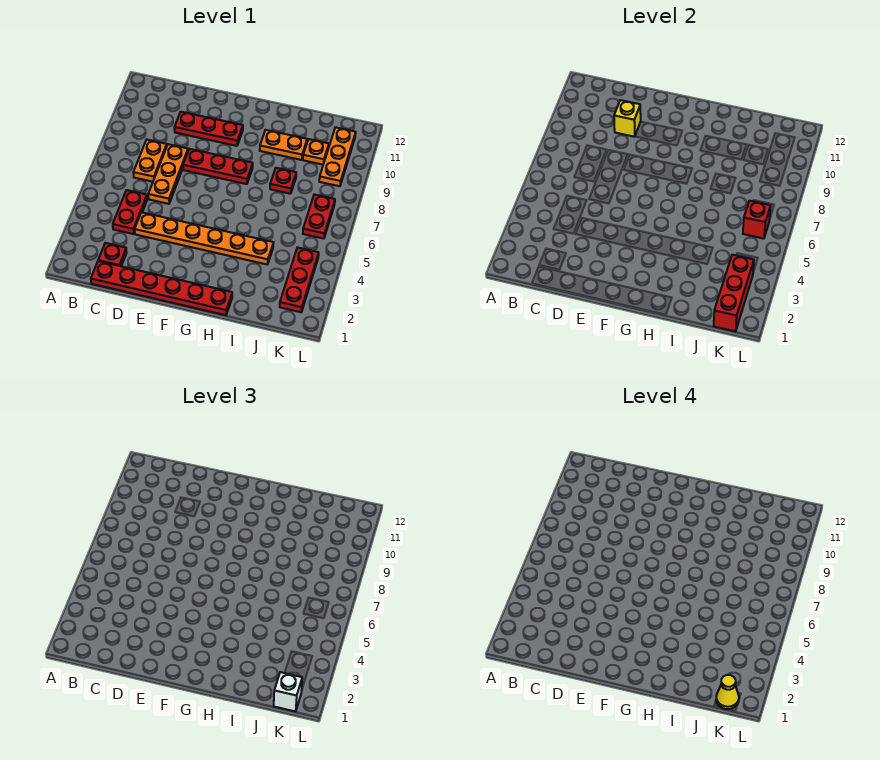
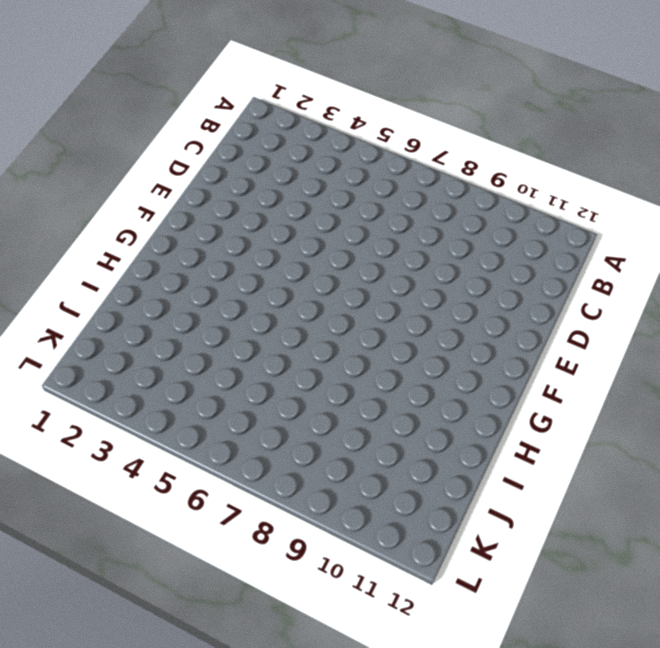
none -> red 1x6 plate [91,261,232,315]
none -> red 1x1 plate [98,243,127,266]
none -> red 1x2 plate [113,190,147,234]

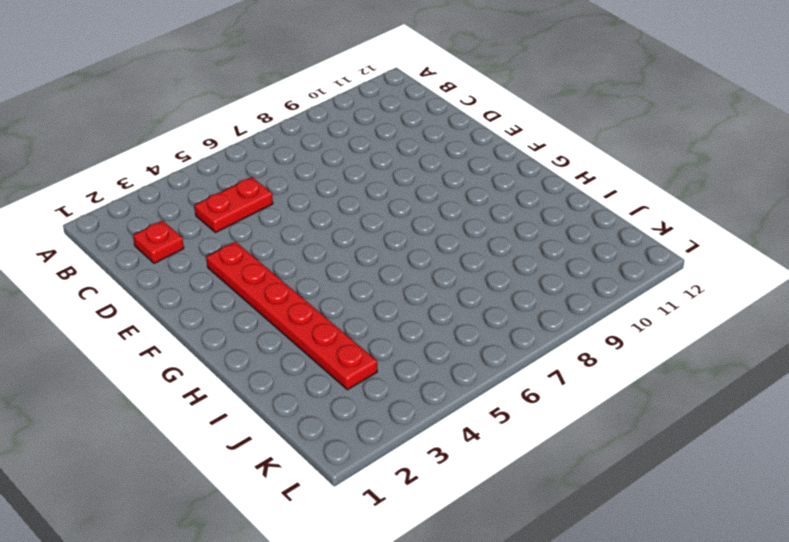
red 1x6 plate [207,242,377,390] -> red 1x6 plate moved to [91,261,232,315]
none -> orange 1x2 plate [133,140,167,182]
none -> orange 1x6 plate [135,212,273,264]
none -> orange 1x3 plate [148,144,188,204]

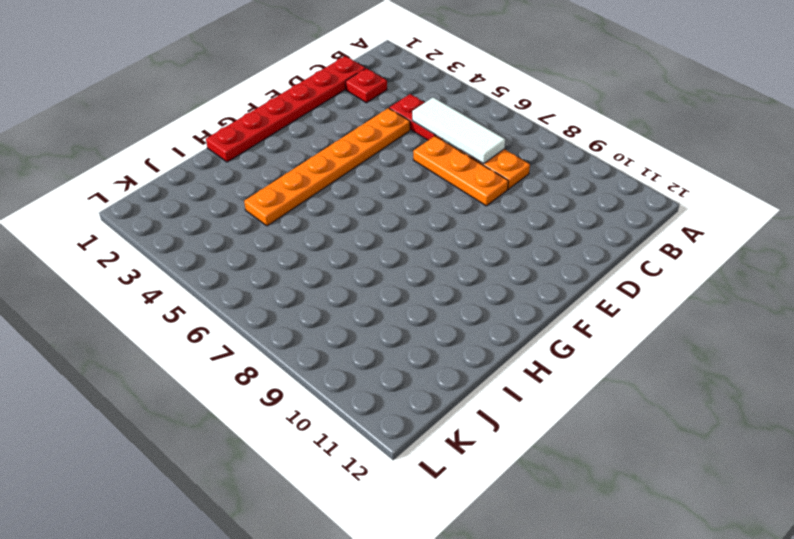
white 1x3 tile [412,97,505,164] -> none
none -> red 1x3 plate [174,112,243,146]
none -> red 1x3 plate [183,149,253,184]
none -> orange 1x2 plate [260,130,307,160]

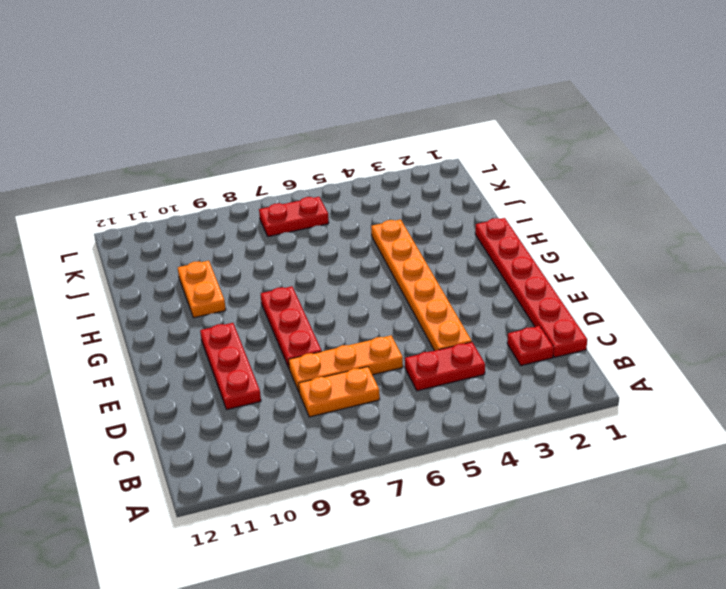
none -> red 1x1 plate [270,168,296,194]
none -> orange 1x1 plate [303,139,329,165]
none -> red 1x3 plate [280,247,319,312]

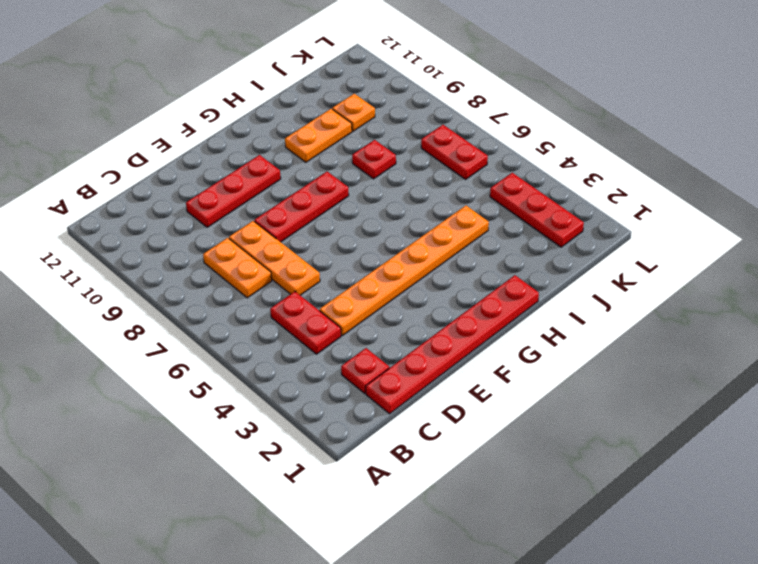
none -> orange 1x3 plate [319,127,356,186]
none -> yellow 1x1 brick [614,100,641,137]
none -> red 1x3 brick [714,255,754,331]

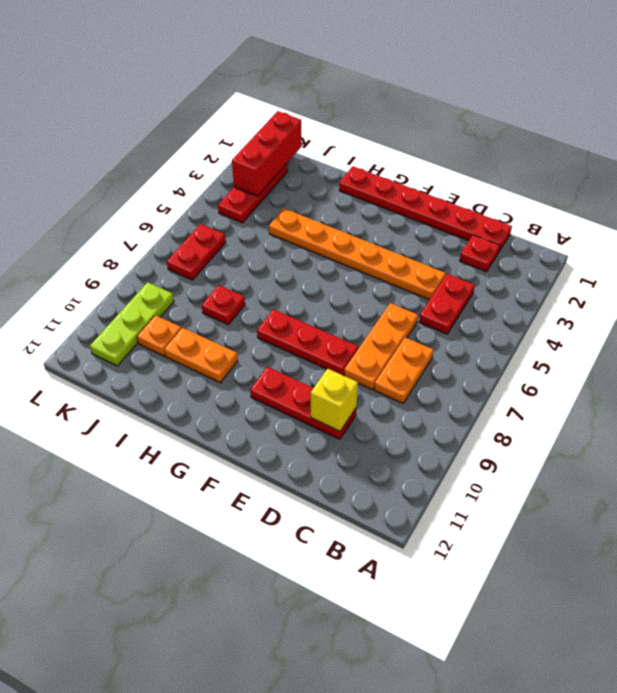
lime 1x3 plate [90,282,174,366] -> orange 1x3 plate [319,127,356,186]
none -> red 1x1 brick [743,201,771,239]
none -> white 1x1 brick [274,672,302,711]
none -> yellow 1x1 cone [716,675,739,709]

